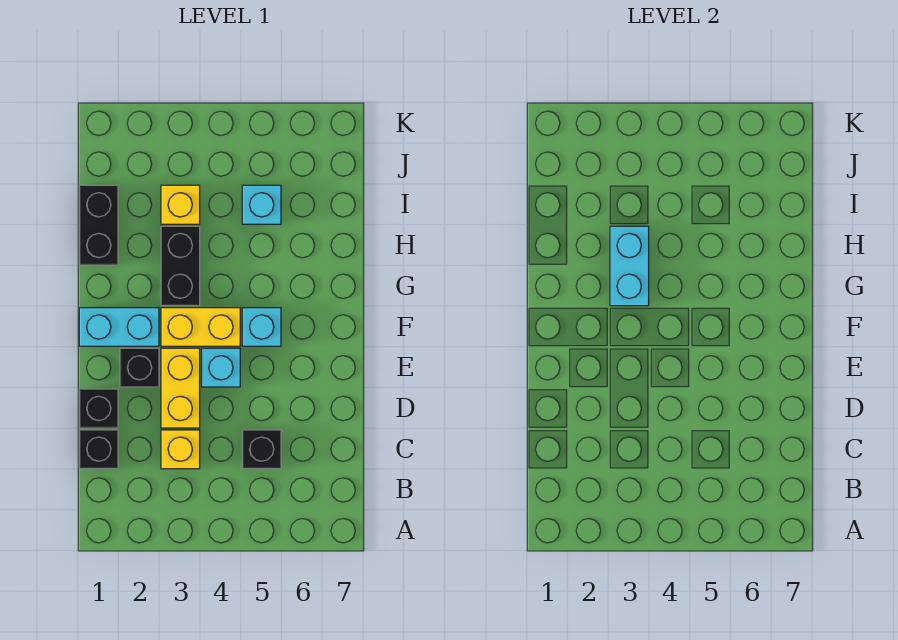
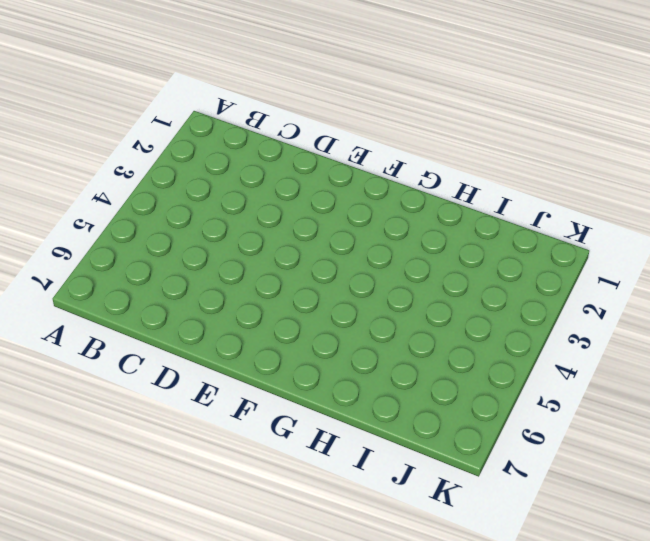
none -> black 1x1 brick [79,430,118,469]
none -> yellow 1x1 brick [161,430,200,469]
none -> black 1x1 brick [242,430,281,469]

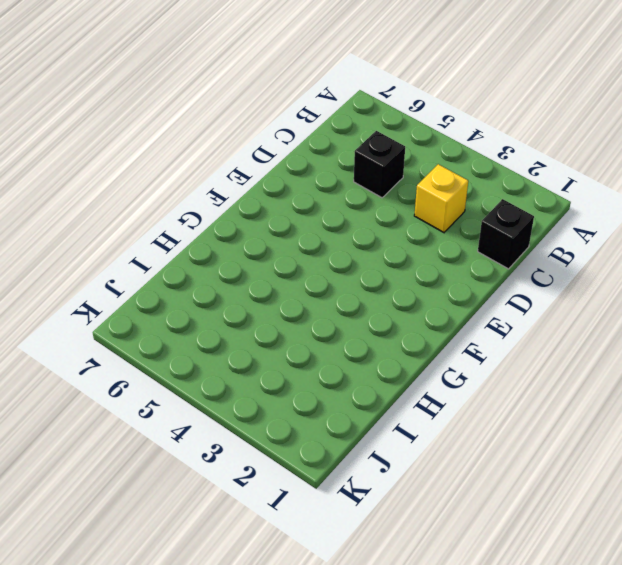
none -> black 1x1 brick [79,389,118,428]
none -> yellow 1x2 brick [161,348,200,428]
none -> black 1x1 brick [120,348,159,387]

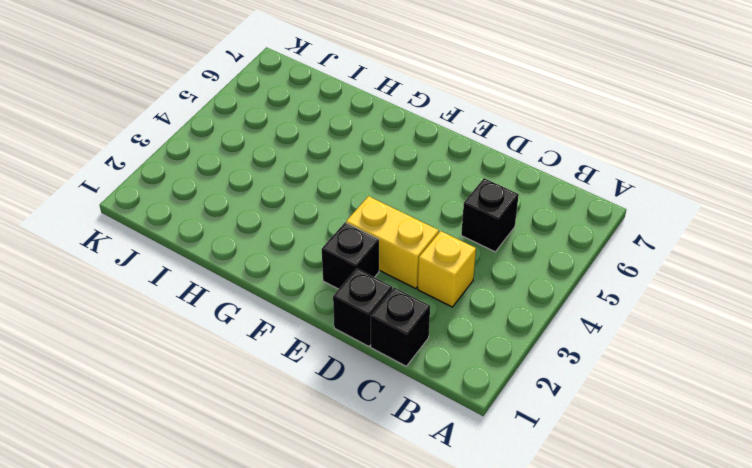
none -> cyan 1x1 brick [202,348,240,387]
none -> cyan 1x2 brick [79,308,159,346]
none -> yellow 1x2 brick [161,308,240,346]

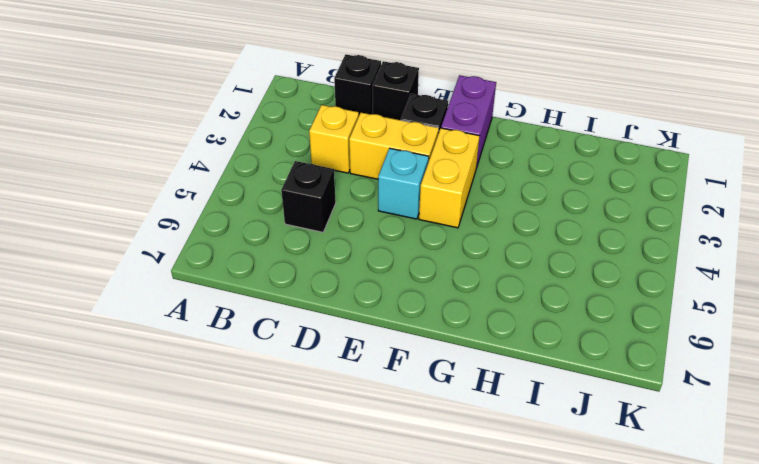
purple 1x2 brick [441,75,496,168] -> cyan 1x2 brick [79,308,159,346]
none -> cyan 1x1 brick [242,308,281,346]
none -> black 1x2 brick [161,226,200,306]
none -> black 1x2 brick [79,185,118,265]

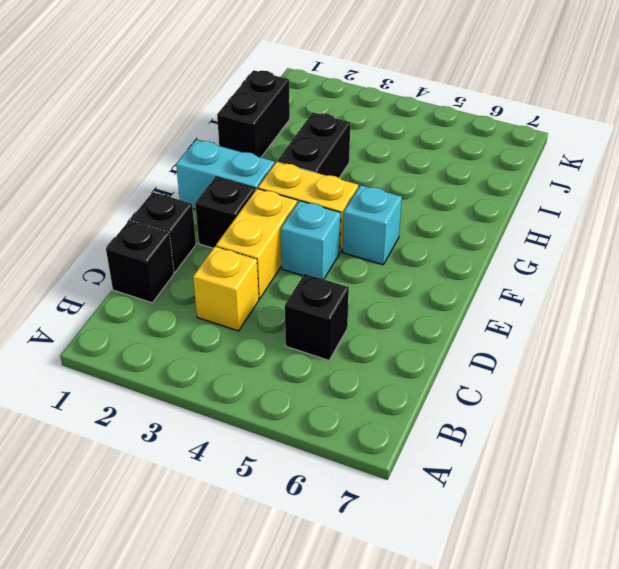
none -> yellow 1x1 brick [161,185,200,224]
none -> cyan 1x1 brick [242,185,281,224]
none -> cyan 1x2 brick [610,226,649,306]

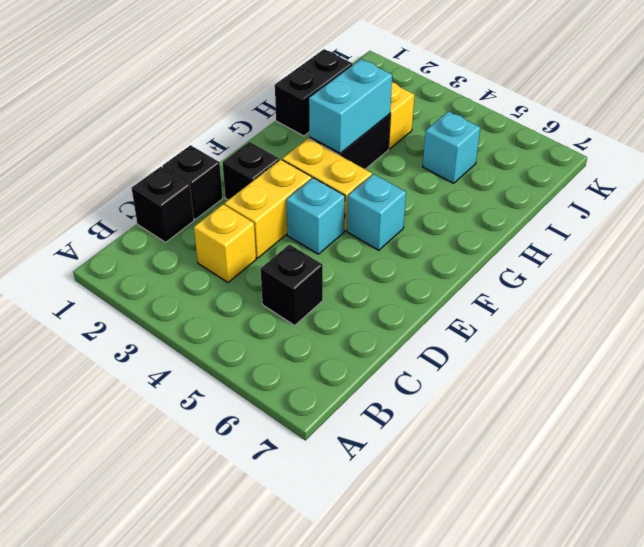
none -> cyan 1x2 brick [79,308,159,346]

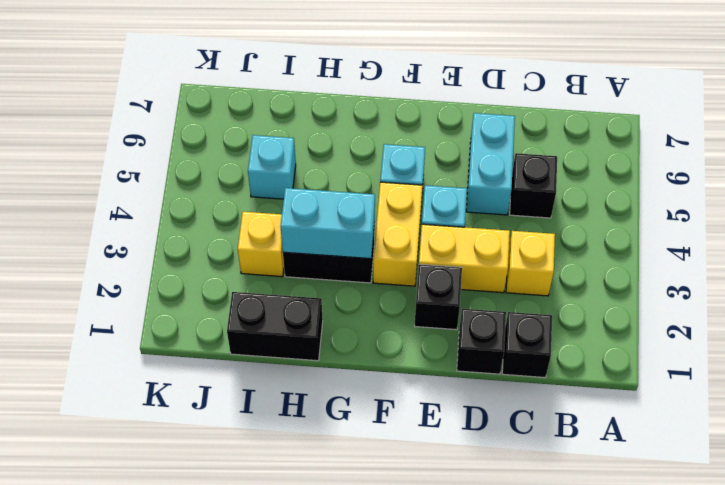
cyan 1x2 brick [466,113,515,215] -> cyan 1x2 brick moved to [79,308,159,346]

